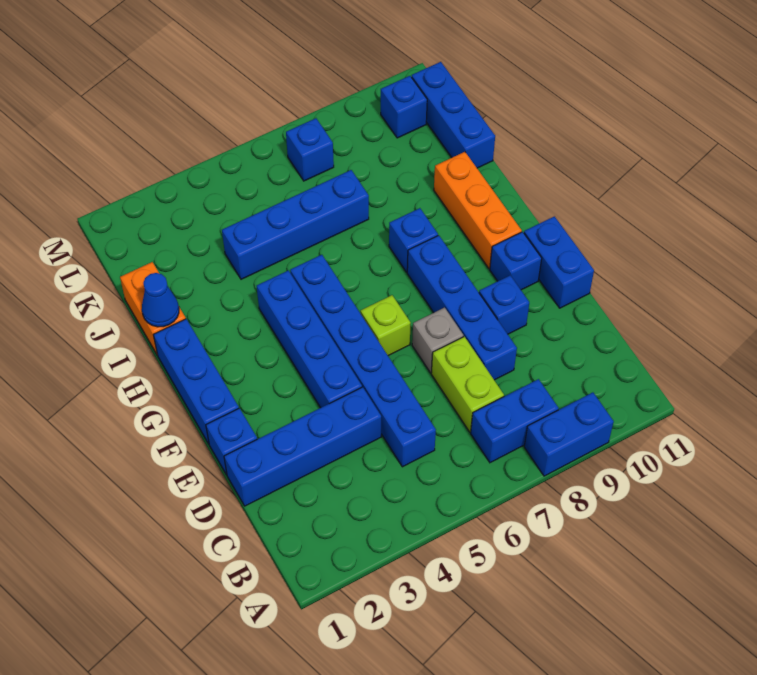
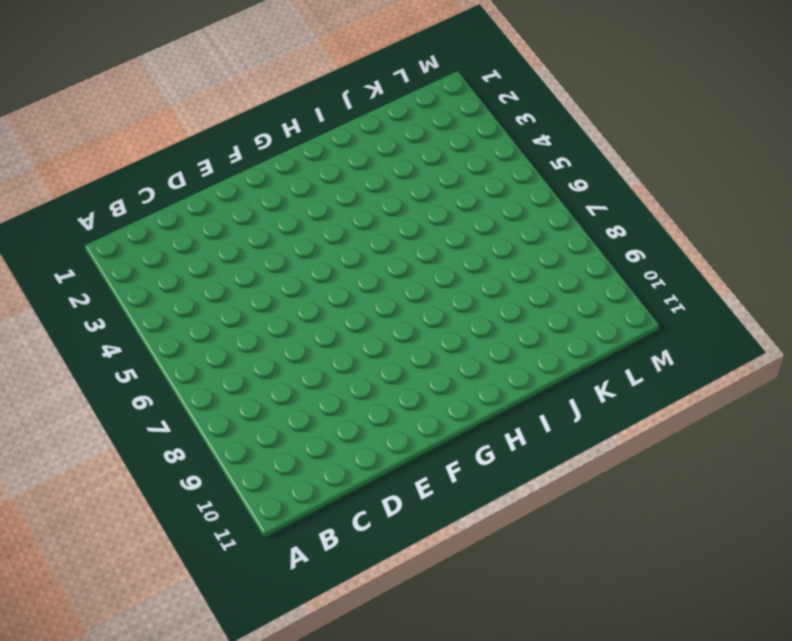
none -> blue 1x2 brick [524,392,614,476]
none -> blue 1x2 brick [471,379,559,463]
none -> blue 1x6 brick [290,255,436,467]

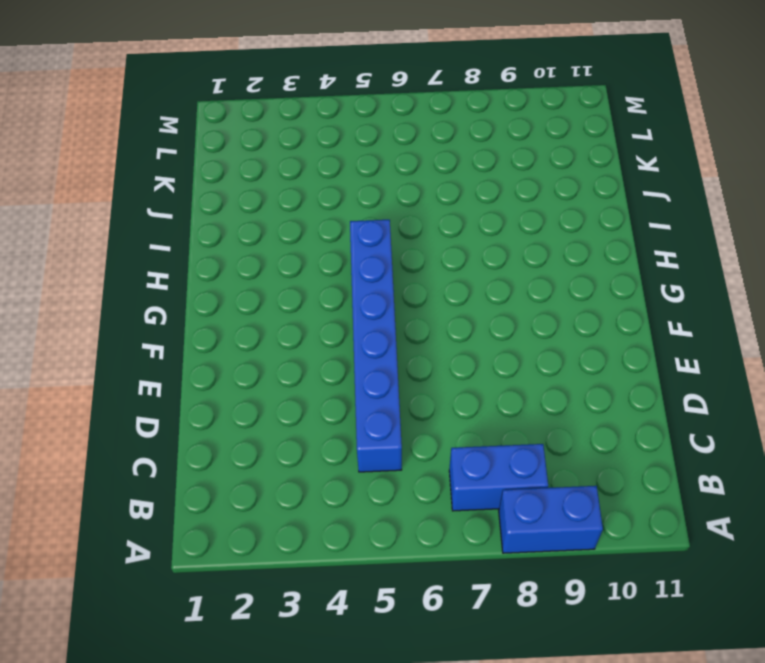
none -> lime 1x2 brick [431,337,504,432]
none -> blue 1x4 brick [224,387,381,506]
none -> blue 1x4 brick [407,235,517,380]

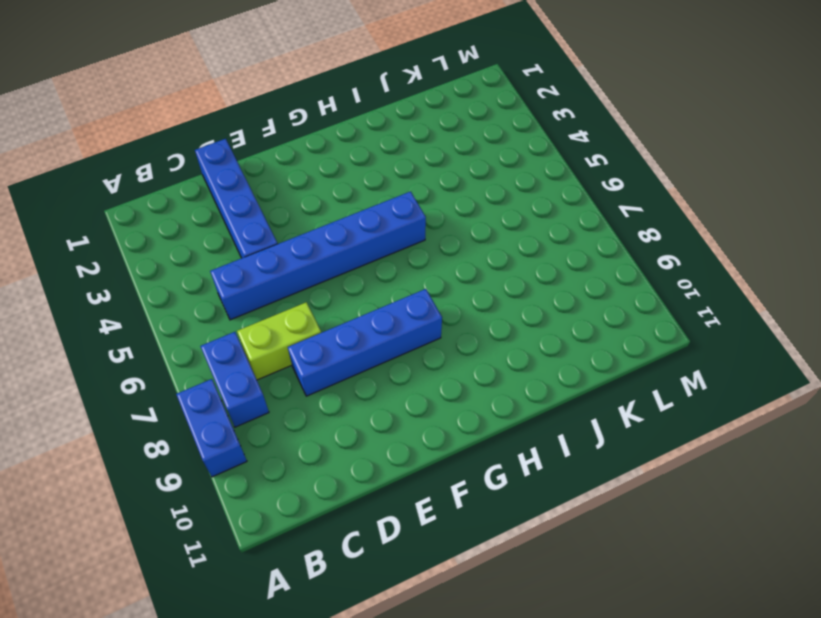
none -> blue 1x1 brick [206,408,257,475]
none -> blue 1x4 brick [257,270,362,408]
none -> grey 1x1 brick [412,307,464,373]

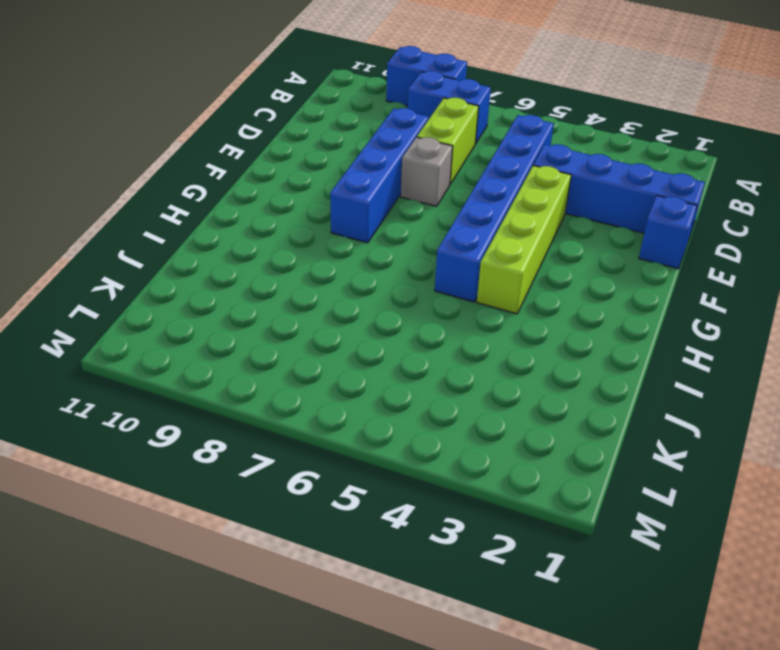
lime 1x4 brick [477,166,571,314] -> blue 1x4 brick [257,270,362,408]
none -> blue 1x1 brick [479,275,529,334]
none -> blue 1x2 brick [524,216,594,308]
none -> blue 1x3 brick [153,319,239,444]

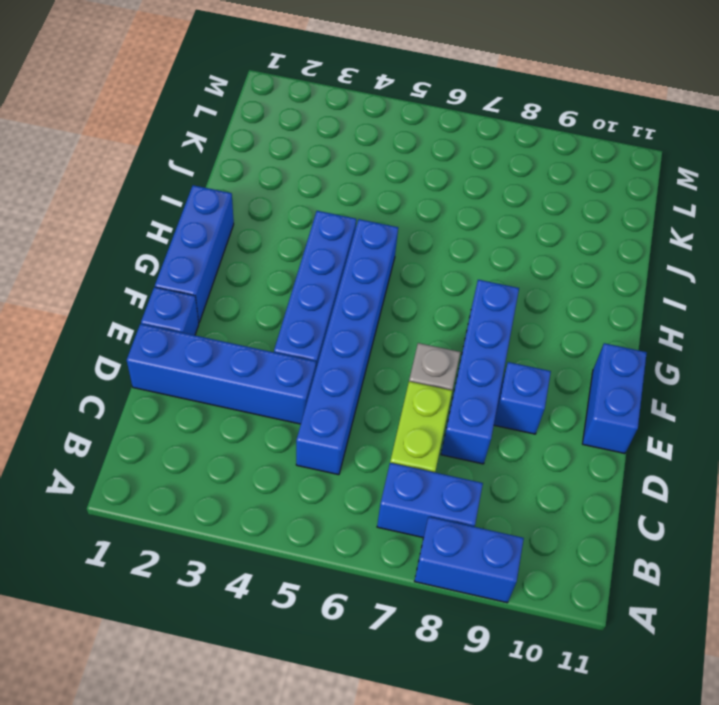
none -> lime 1x1 brick [360,295,411,356]
none -> blue 1x1 brick [490,232,542,290]
none -> orange 1x3 brick [434,152,522,269]

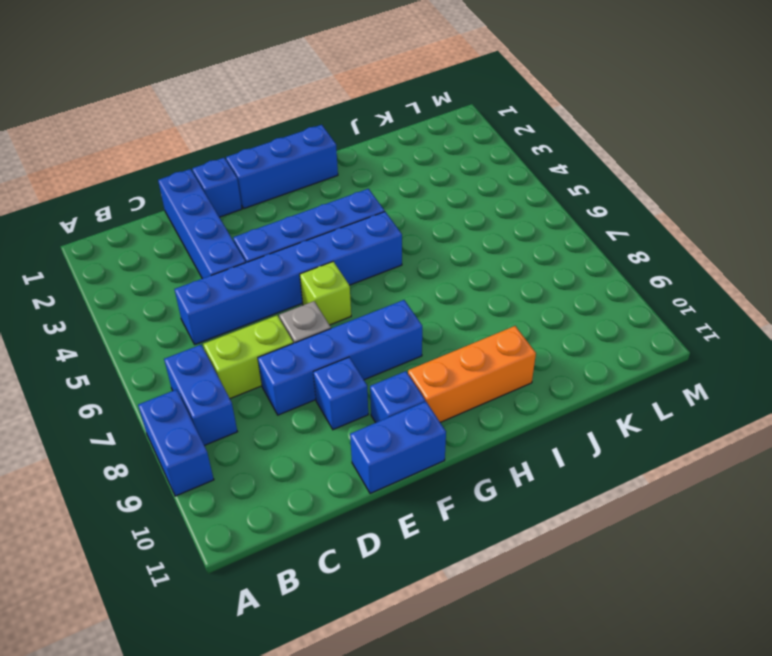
none -> blue 1x1 brick [389,208,438,272]
none -> orange 1x2 brick [120,262,186,355]
none -> blue 1x4 brick [222,170,369,279]

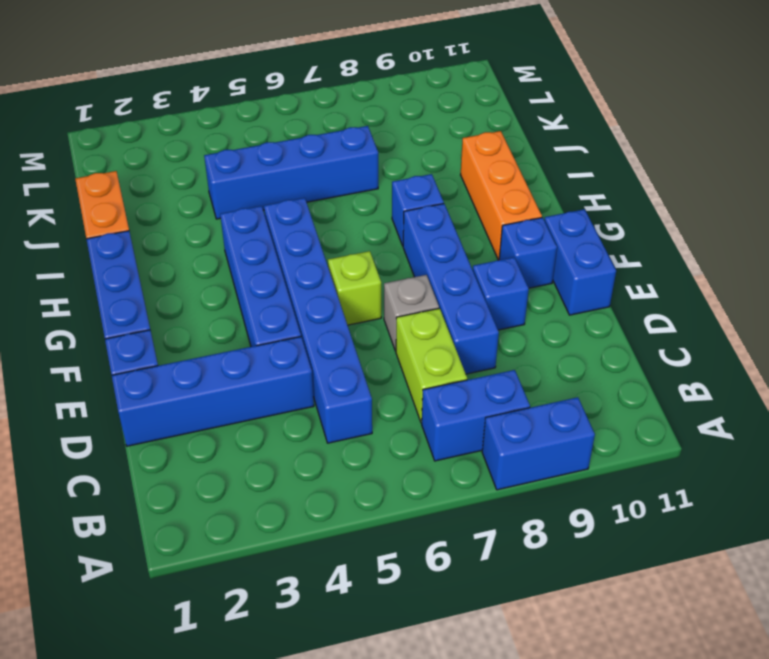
none -> blue 1x3 brick [412,62,495,168]
none -> blue 1x1 brick [286,118,334,181]
none -> blue 1x1 brick [381,76,427,138]

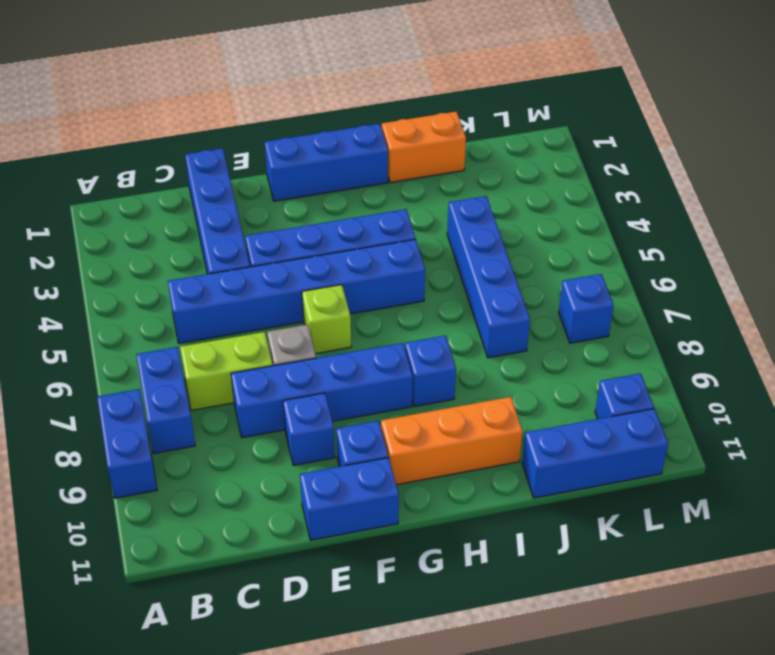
none -> blue 1x1 brick [206,408,257,475]
none -> blue 1x1 cone [142,273,179,327]

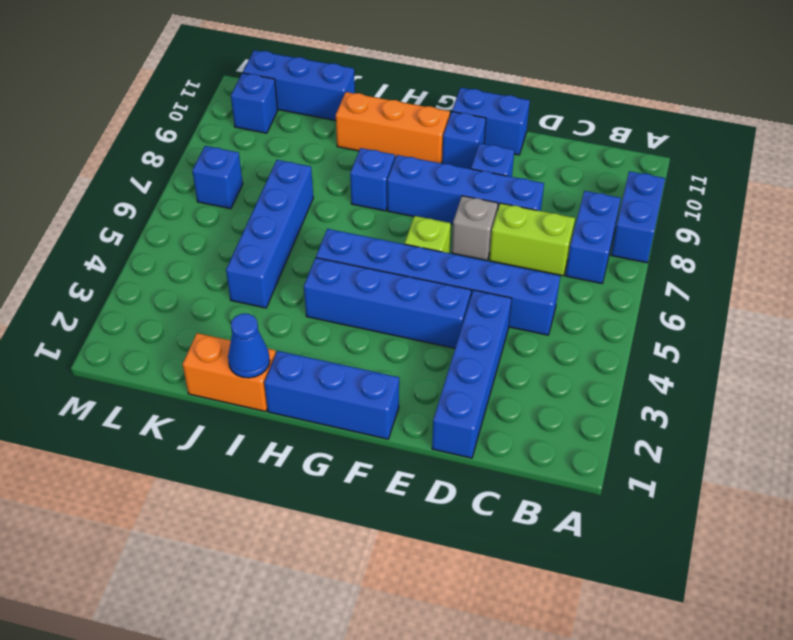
none -> blue 1x1 brick [206,408,257,475]

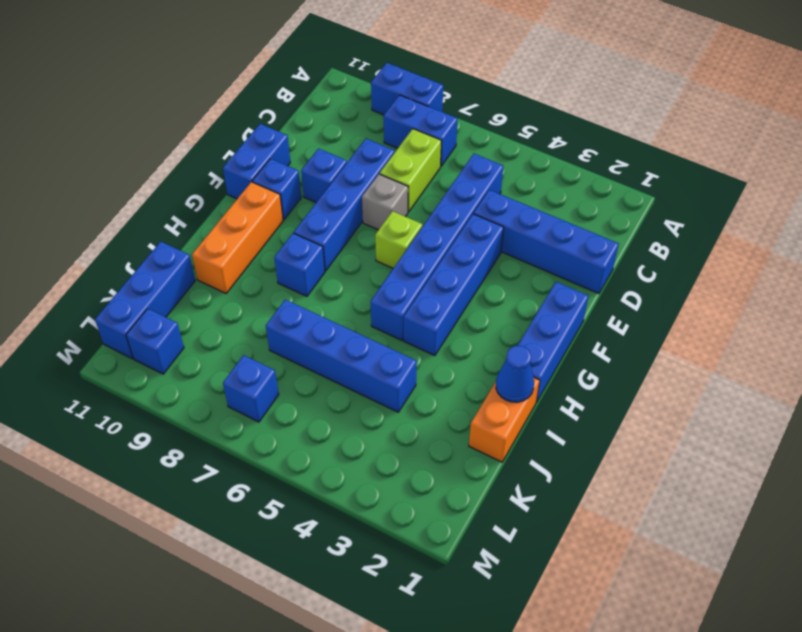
none -> blue 1x1 brick [206,408,257,475]

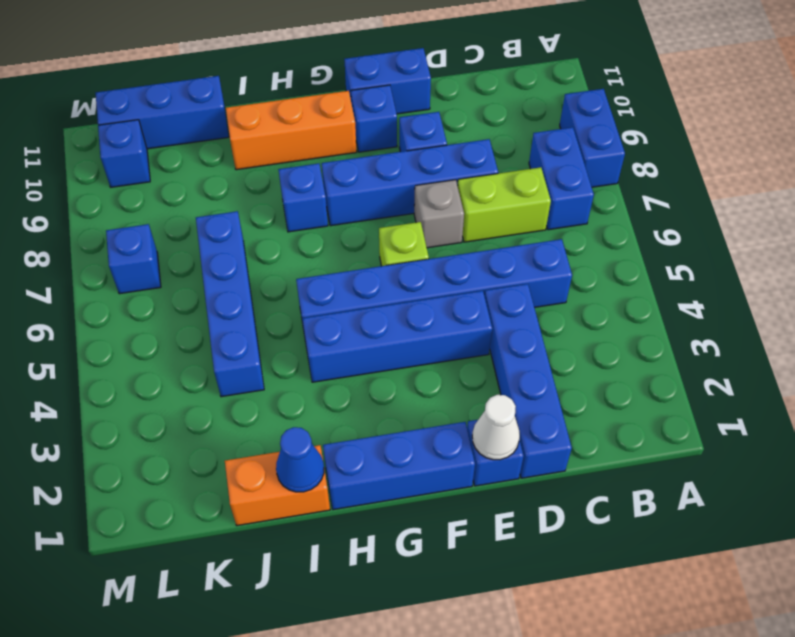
white 1x1 cone [472,395,520,460] -> none

